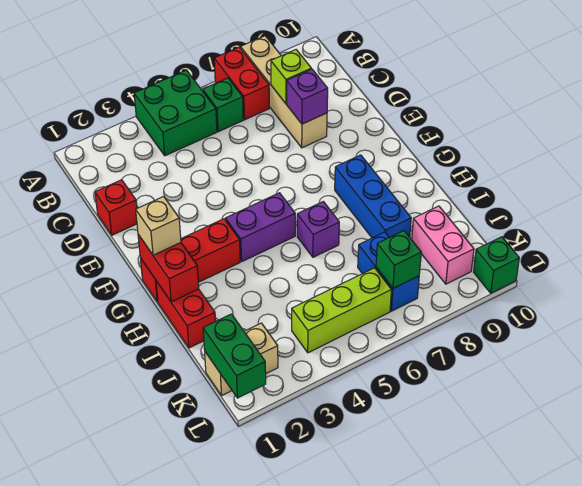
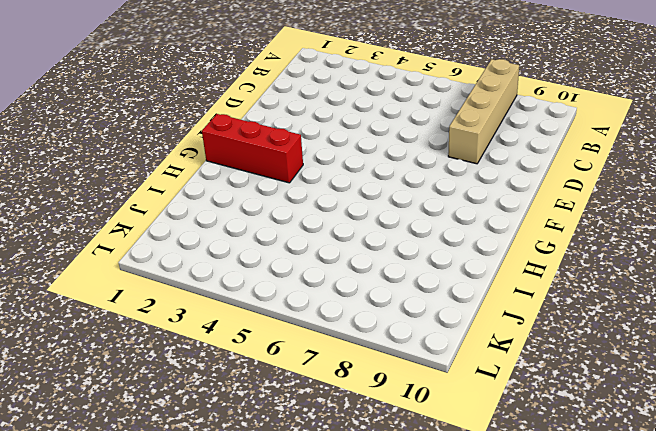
none -> green 2x2 brick [134,70,217,156]
none -> red 1x2 brick [214,47,269,120]
none -> green 1x1 brick [203,78,243,132]

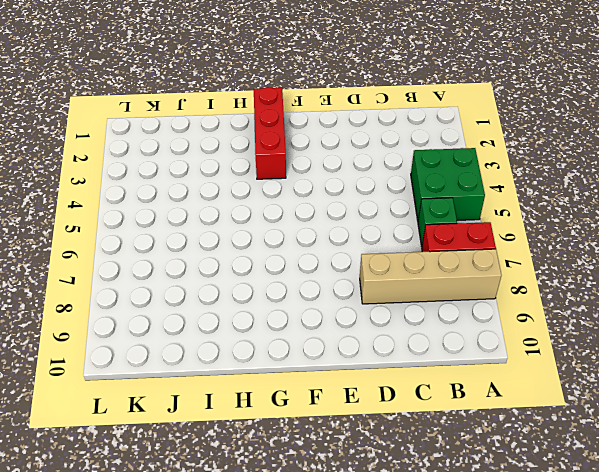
none -> red 1x1 brick [95,180,137,235]
none -> purple 1x2 brick [226,193,295,261]
none -> blue 1x3 brick [335,155,411,238]

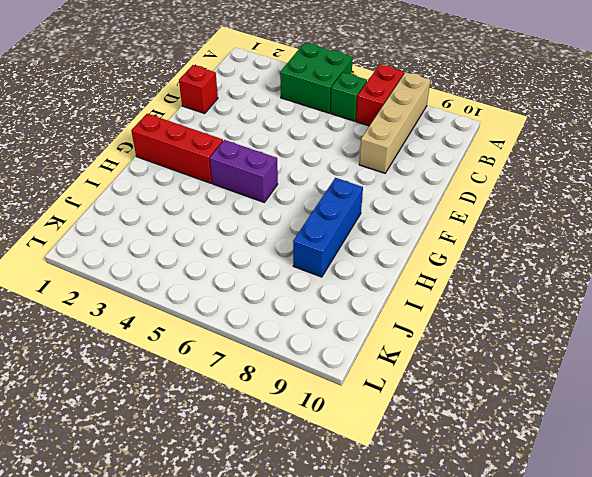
none -> red 1x2 brick [156,281,216,348]
none -> purple 1x1 brick [297,202,339,257]
none -> blue 1x2 brick [358,232,419,311]

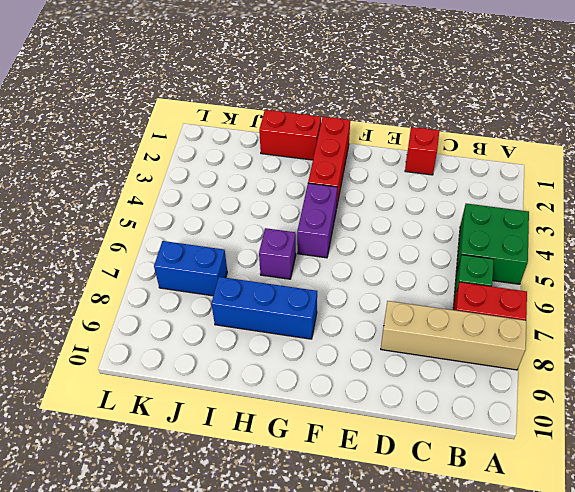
none -> pink 1x2 brick [412,206,474,284]
none -> tan 1x2 brick [205,323,278,395]
none -> lime 1x3 brick [292,268,392,353]

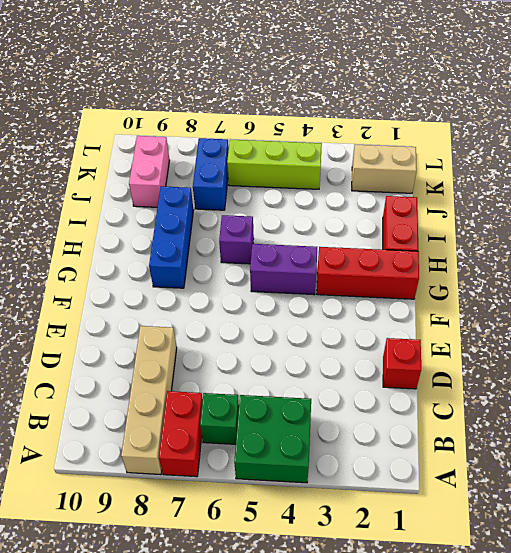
none -> green 1x1 brick [474,237,519,293]
none -> lime 1x1 brick [271,50,311,104]
none -> purple 1x1 brick [287,69,328,124]

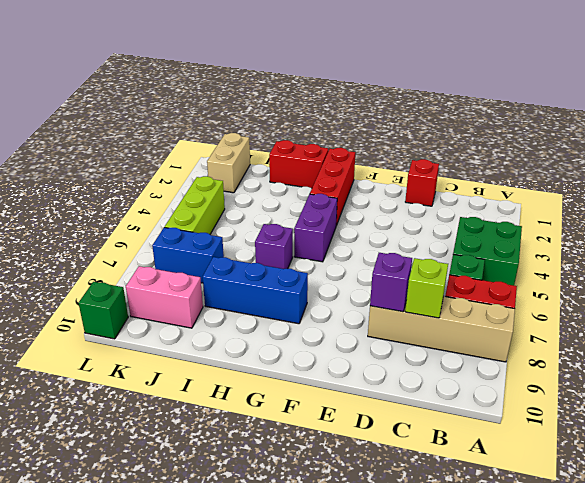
none -> red 1x2 brick [138,234,199,302]
none -> green 1x2 brick [203,314,266,398]
none -> green 1x1 brick [376,231,421,288]

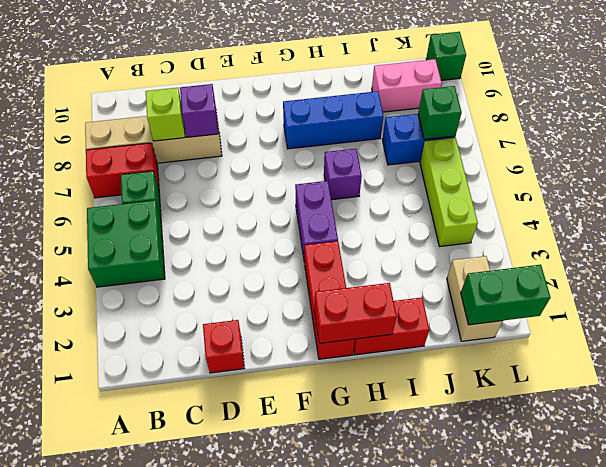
none -> tan 1x1 brick [136,197,181,255]

